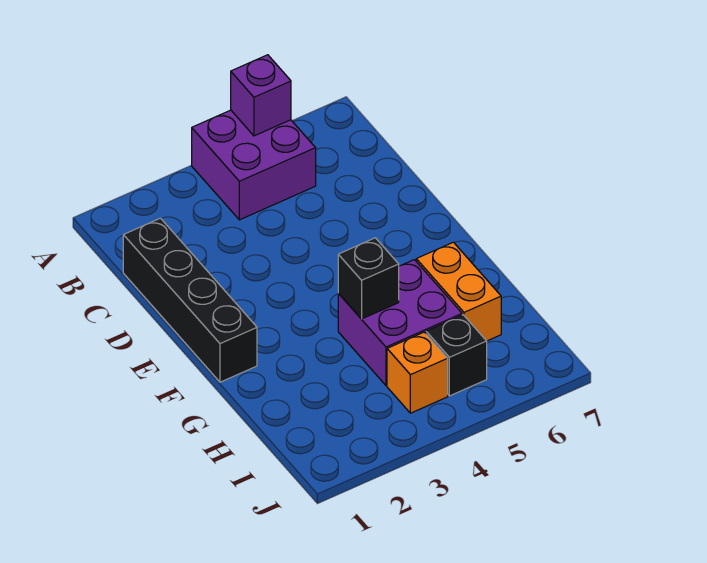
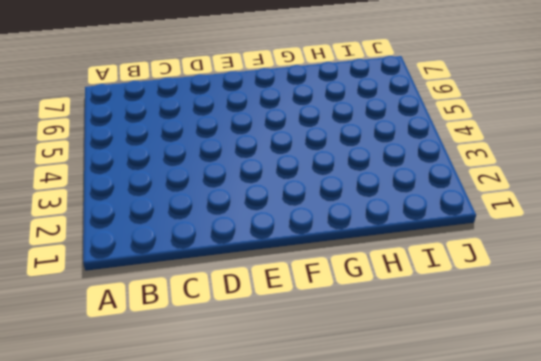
none -> purple 2x2 brick [192,110,316,220]
none -> black 1x4 brick [123,218,257,382]

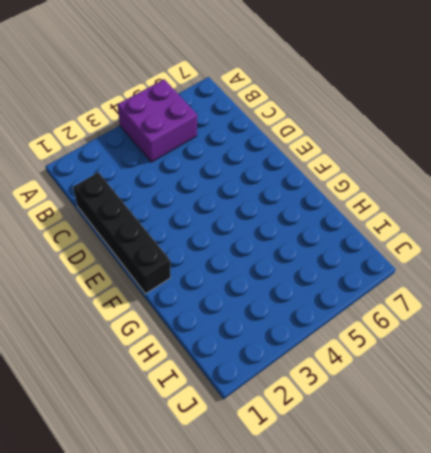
none -> purple 2x2 brick [338,260,462,386]
none -> orange 1x2 brick [416,242,501,341]

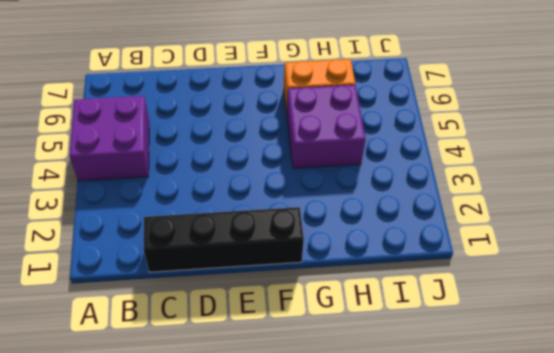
none -> orange 1x1 brick [387,332,448,413]
none -> black 1x1 brick [426,315,487,396]

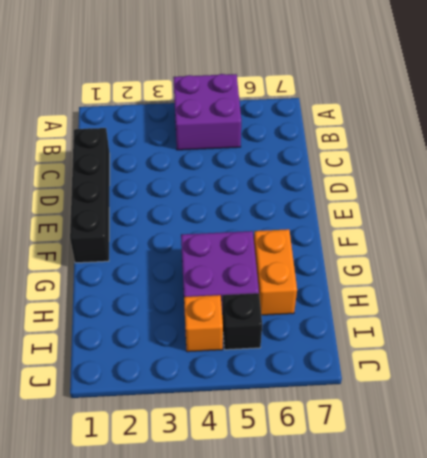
none -> purple 1x1 brick [231,55,291,136]
none -> black 1x1 brick [338,238,399,319]

